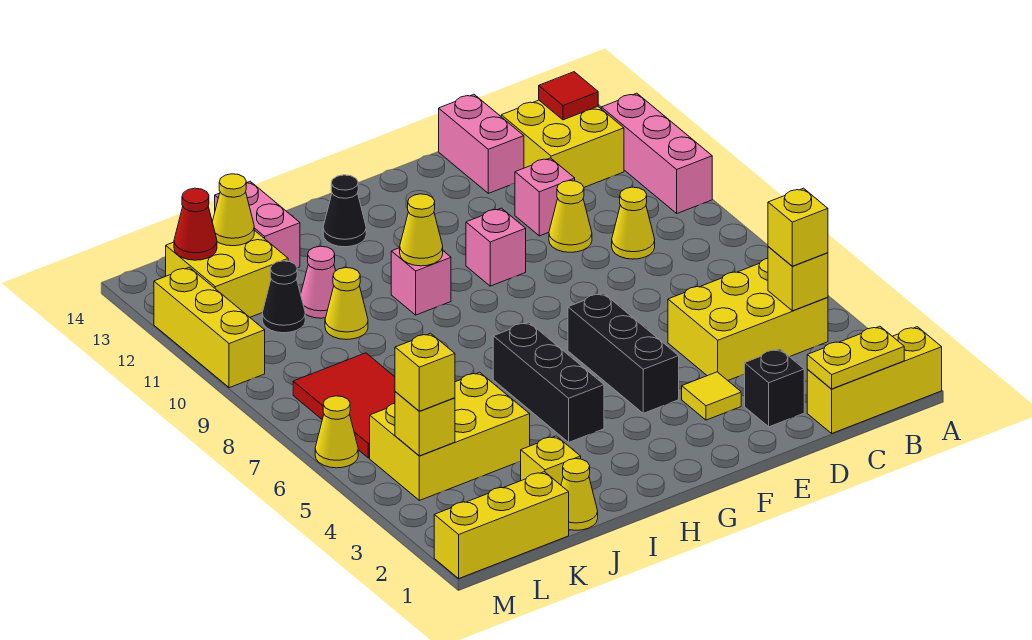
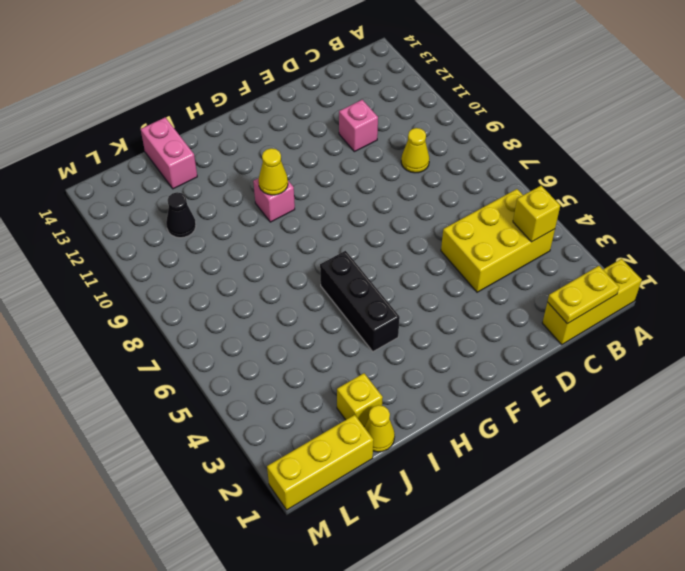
none -> pink 1x3 brick [601,93,712,213]
none -> yellow 2x2 brick [501,100,624,187]
none -> black 1x1 brick [745,349,804,427]
none -> yellow 1x1 cone [549,181,592,252]

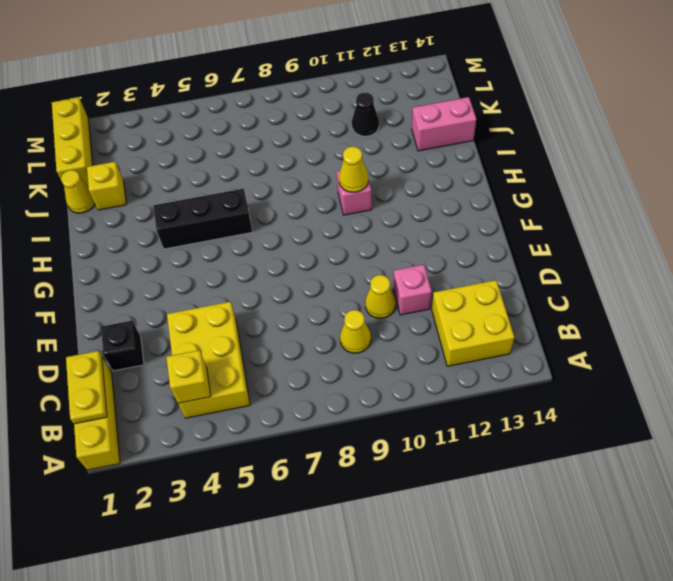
none -> pink 1x3 brick [601,93,712,213]
none -> pink 1x2 brick [439,94,524,193]
none -> yellow 1x1 tile [682,372,741,420]
none -> black 1x3 brick [568,293,679,413]

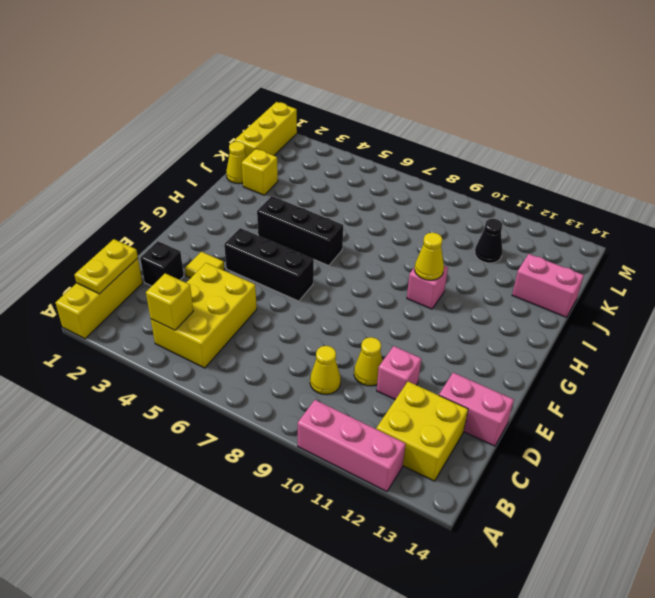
none -> pink 1x1 brick [466,208,526,286]
none -> black 1x1 cone [323,175,366,247]
none -> yellow 2x3 brick [370,372,530,500]
none -> yellow 1x1 cone [325,268,368,339]

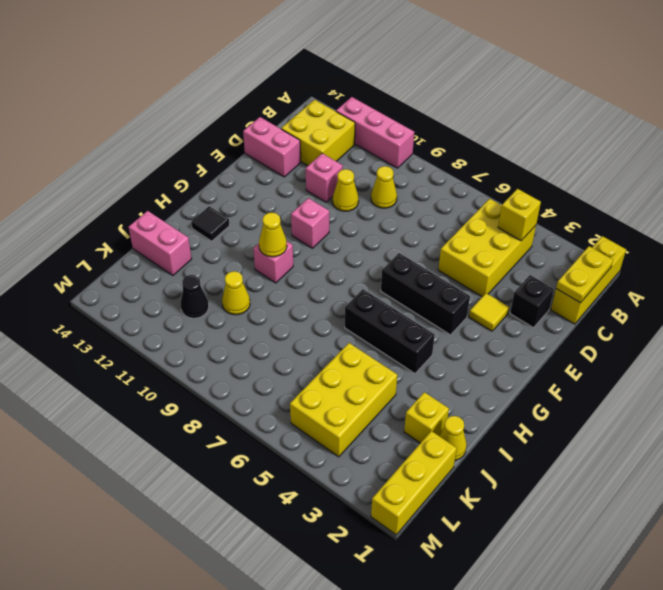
black 1x1 tile [191,206,230,241] -> black 1x1 cone [323,175,366,247]
none -> pink 1x1 cone [301,246,336,318]
none -> red 2x3 tile [293,353,395,458]
none -> yellow 2x2 brick [166,230,288,317]
none -> yellow 1x1 cone [315,396,358,468]

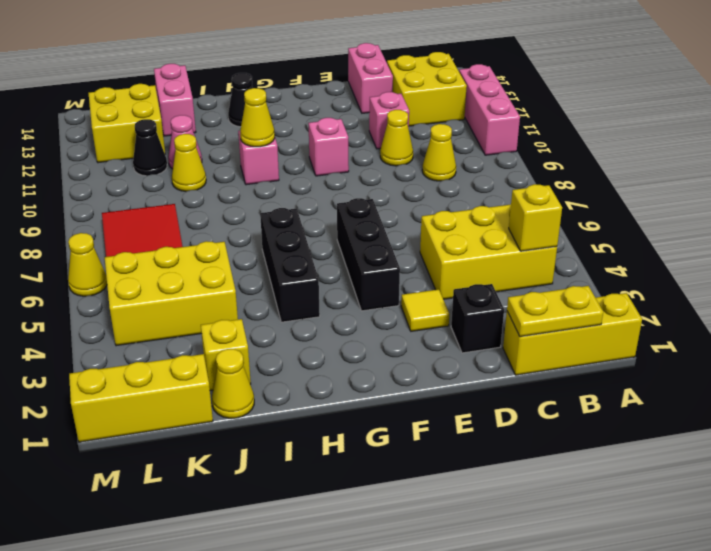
none -> yellow 1x3 brick [154,267,265,388]
none -> red 1x1 tile [539,72,598,120]
none -> yellow 1x1 cone [212,174,254,246]
none -> yellow 1x1 brick [395,392,455,456]

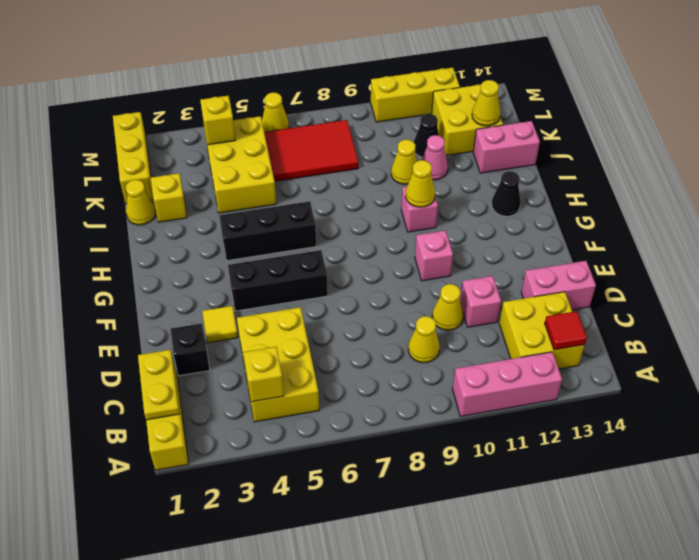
none -> red 1x1 cone [174,188,217,260]
none -> yellow 1x1 brick [768,188,828,266]
none -> yellow 1x1 brick [395,333,455,411]

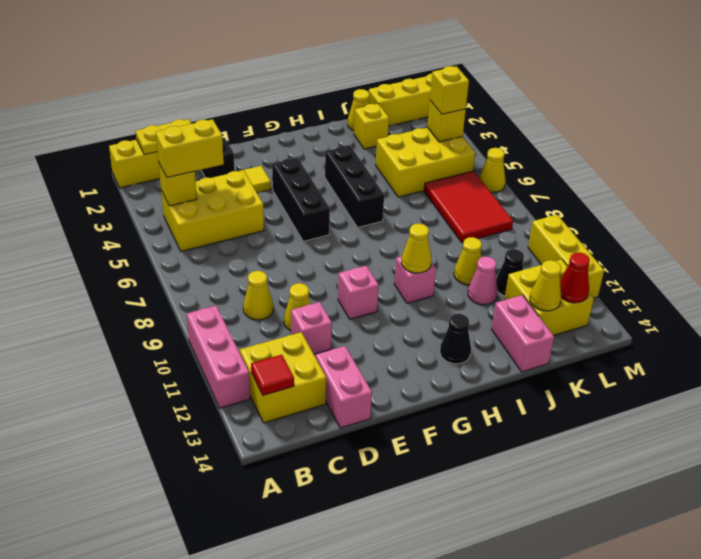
yellow 1x2 brick [156,119,224,178] -> yellow 1x1 brick [768,188,828,266]

